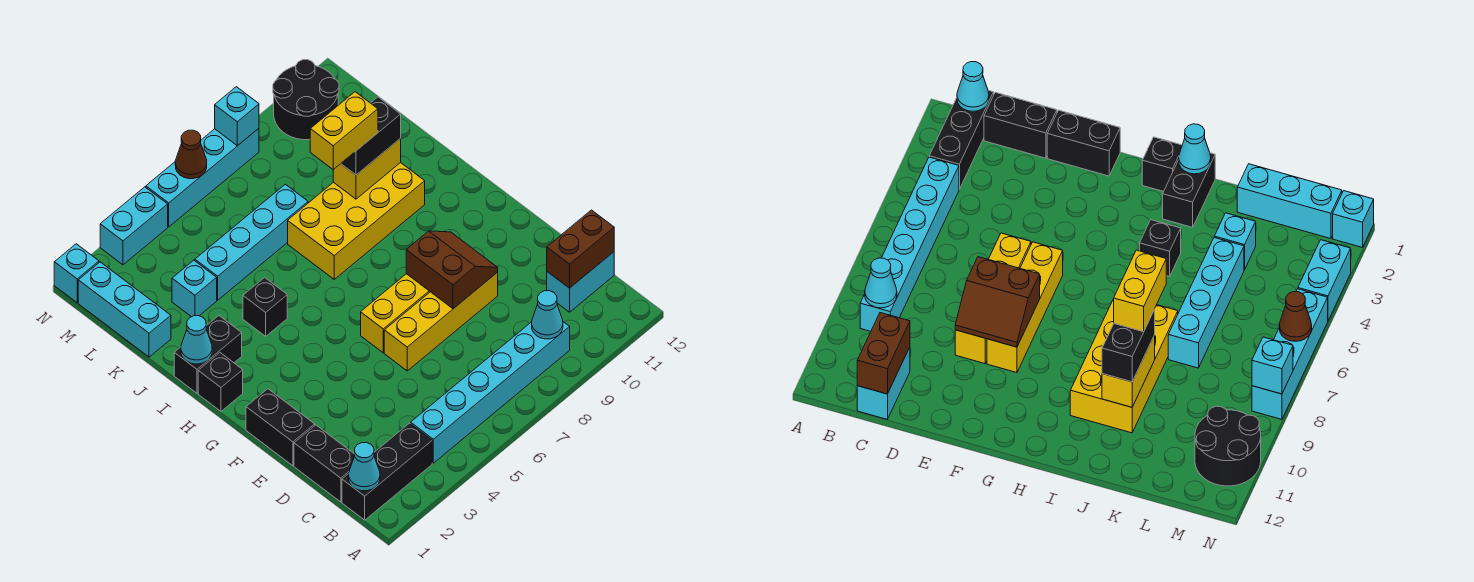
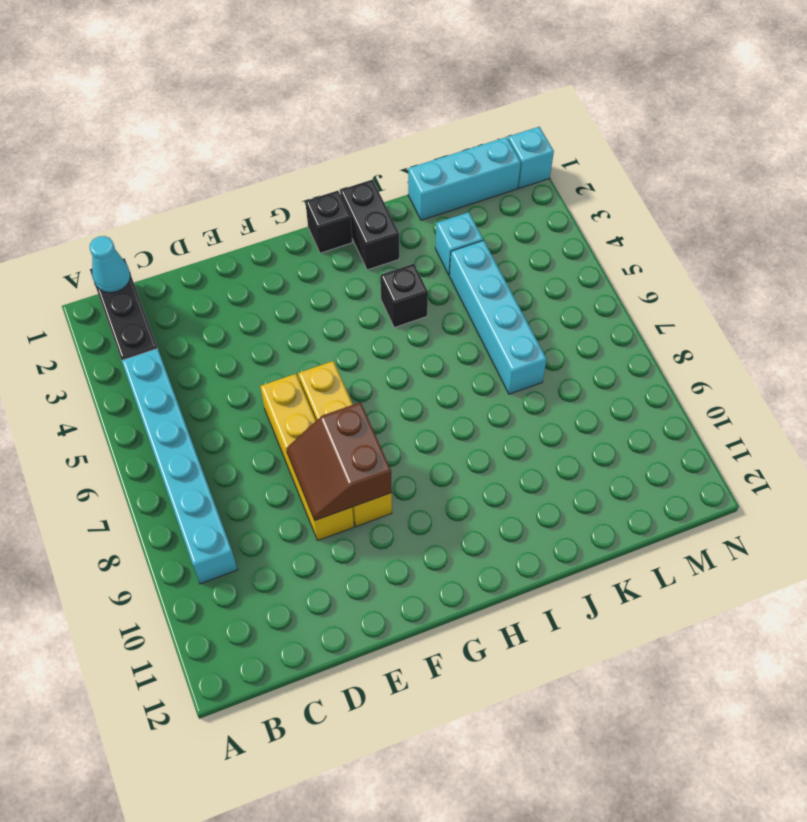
brown 2x2 slope [286,402,392,520] -> brown 2x2 slope turned to [406,231,498,309]
none -> black 1x2 brick [294,425,355,502]
none -> cyan 1x2 brick [547,252,614,312]
none -> black 1x2 brick [246,389,315,466]

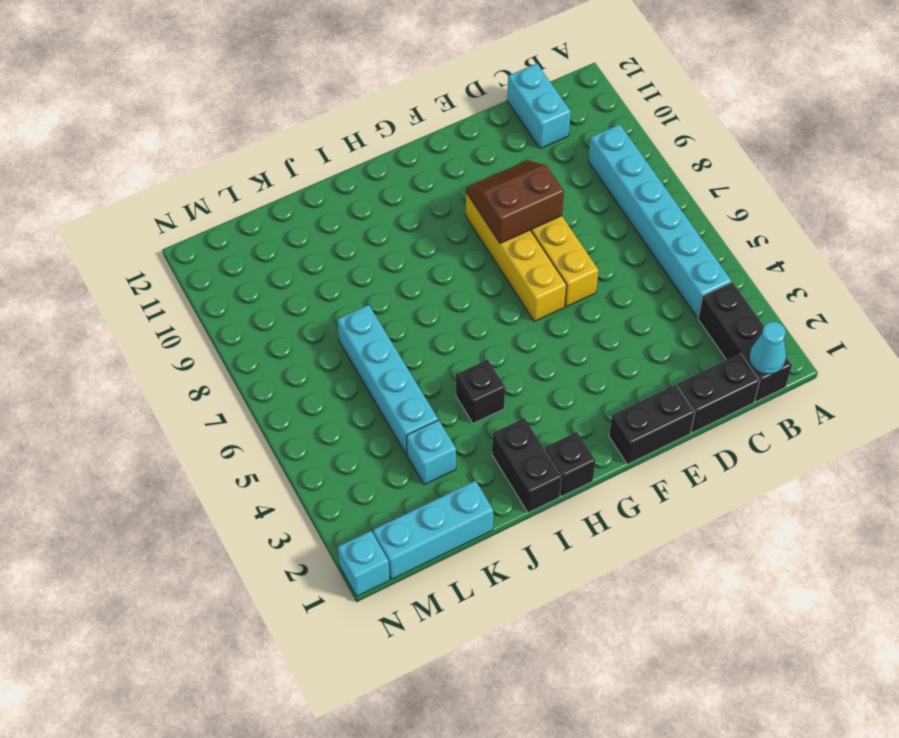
none -> yellow 2x4 brick [288,163,425,279]
none -> black 2x2 round brick [273,60,339,140]
none -> cyan 1x2 brick [100,187,168,265]

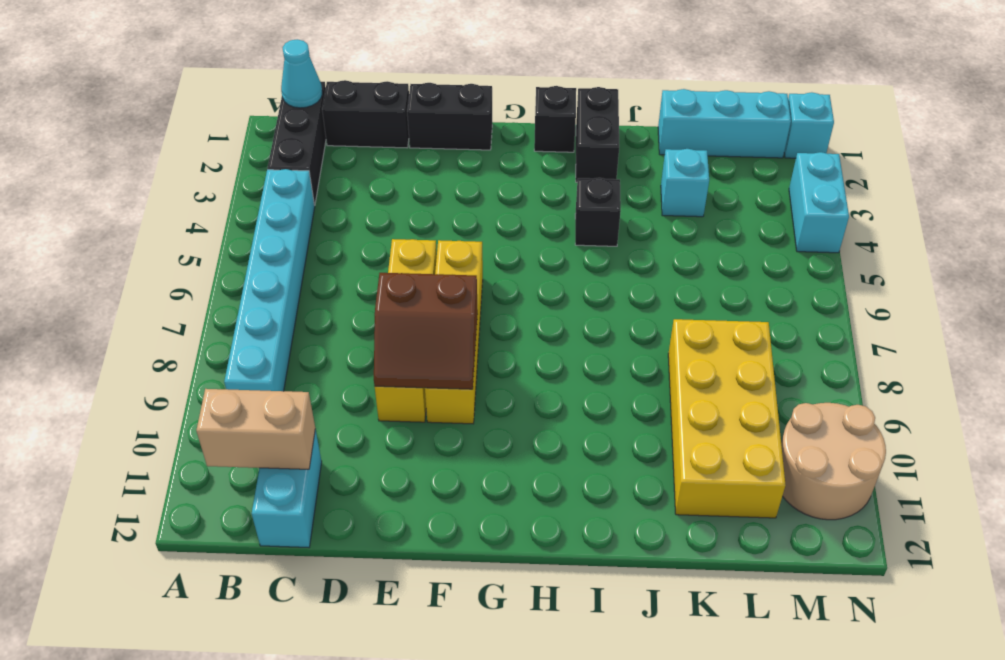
tan 1x2 brick [196,389,315,469] -> brown 1x2 brick [547,210,614,288]
yellow 2x4 brick [668,319,785,518] -> yellow 2x4 brick moved to [288,163,425,279]
tan 2x2 round brick [781,403,886,520] -> black 2x2 round brick [273,60,339,140]
none -> cyan 1x4 brick [195,184,308,300]
none -> cyan 1x4 brick [146,128,259,227]
none -> cyan 1x1 cone [532,291,563,339]

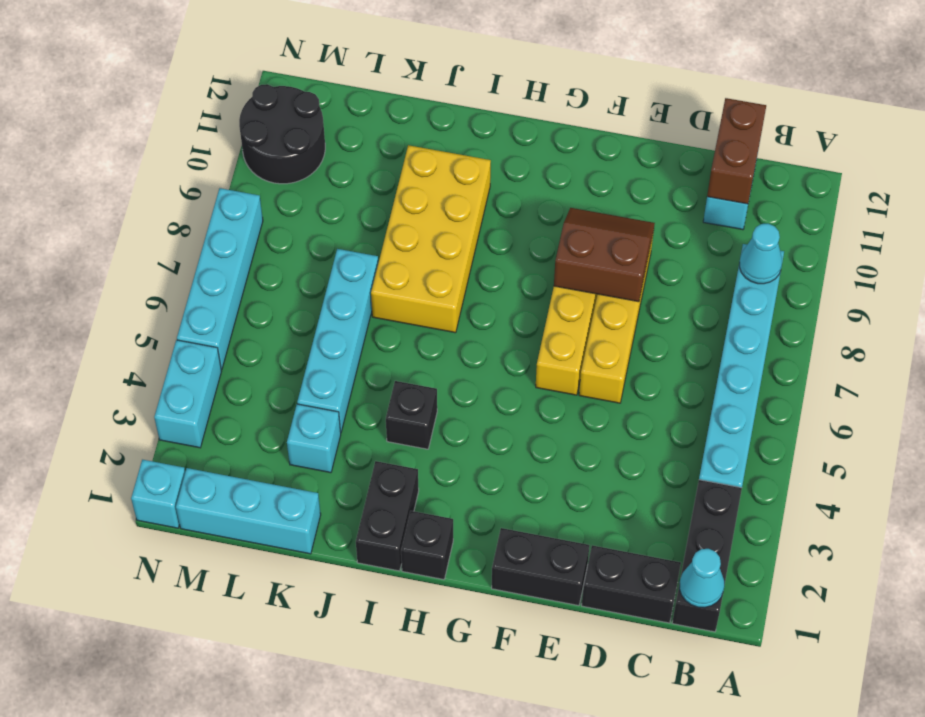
none -> cyan 1x1 cone [181,316,212,364]
none -> yellow 1x2 brick [333,139,401,199]
none -> brown 1x1 cone [175,130,207,179]

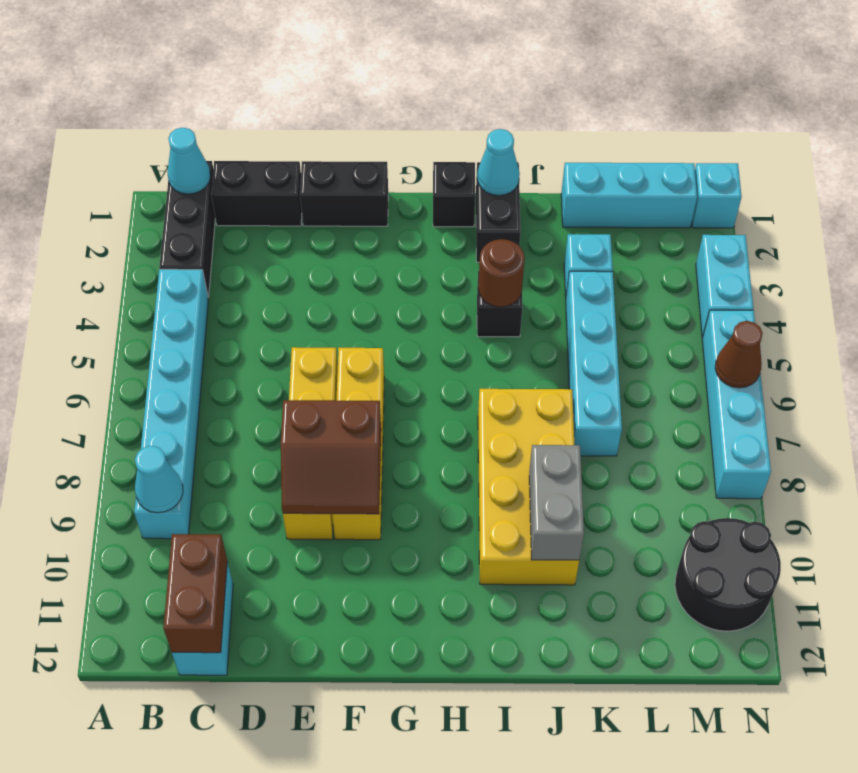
brown 1x1 round brick [478,239,525,307] -> none
grey 1x2 brick [529,445,584,560] -> yellow 1x2 brick [333,139,401,199]
none -> cyan 1x1 brick [215,87,259,146]
none -> black 1x2 brick [341,97,401,175]
none -> yellow 1x2 brick [310,92,378,170]

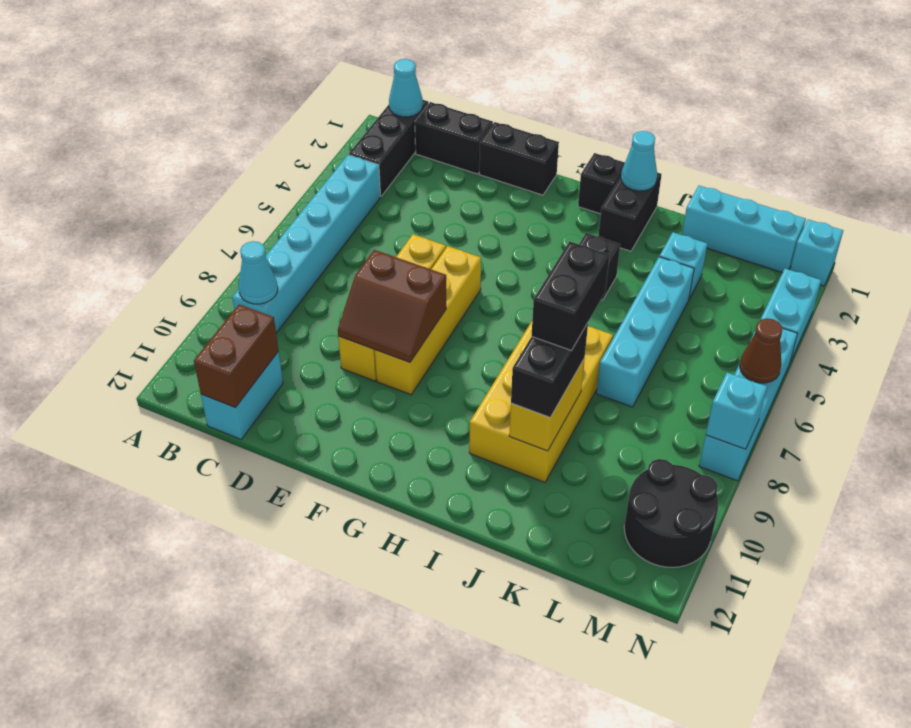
black 1x2 brick [532,242,610,350] -> yellow 1x2 brick [310,92,378,170]

